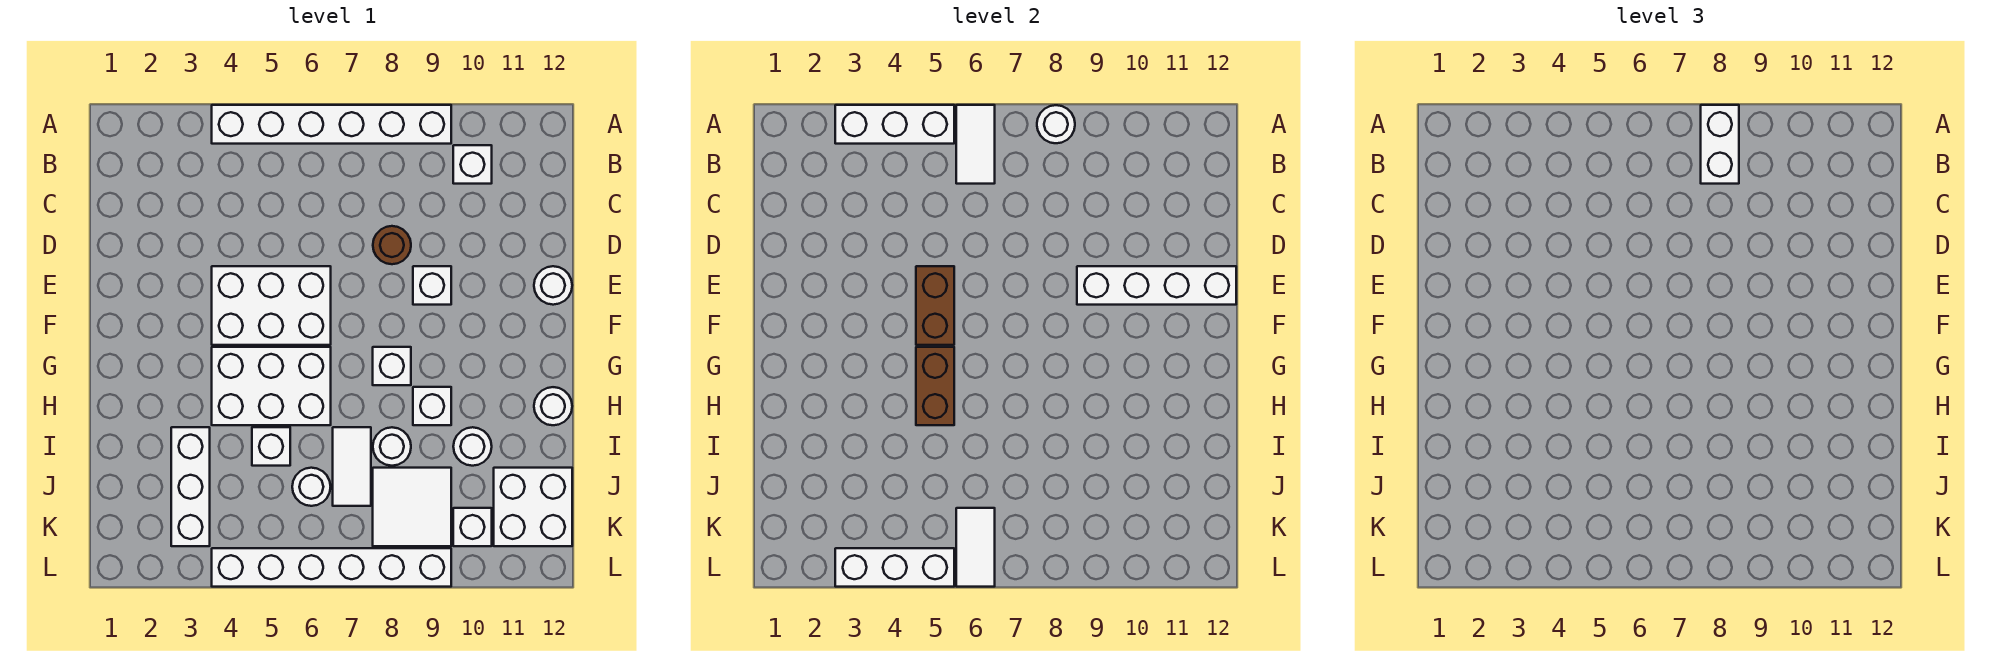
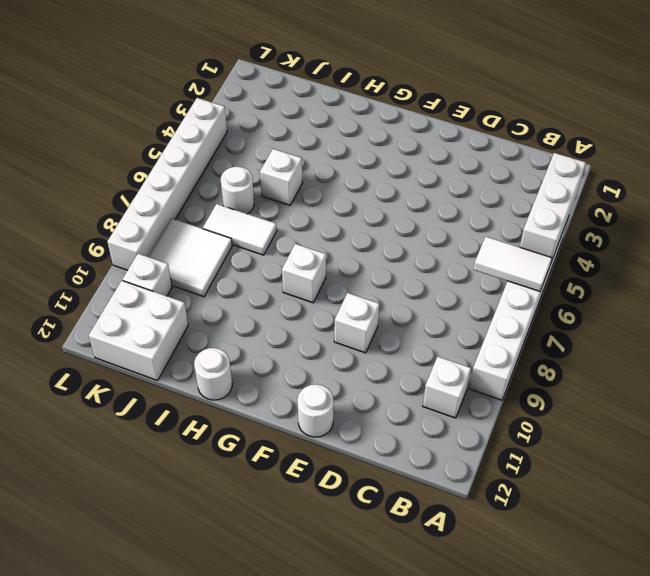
none -> brown 1x1 round brick [373,226,411,264]
none -> white 2x3 brick [212,266,331,345]
none -> white 2x3 brick [212,347,331,425]

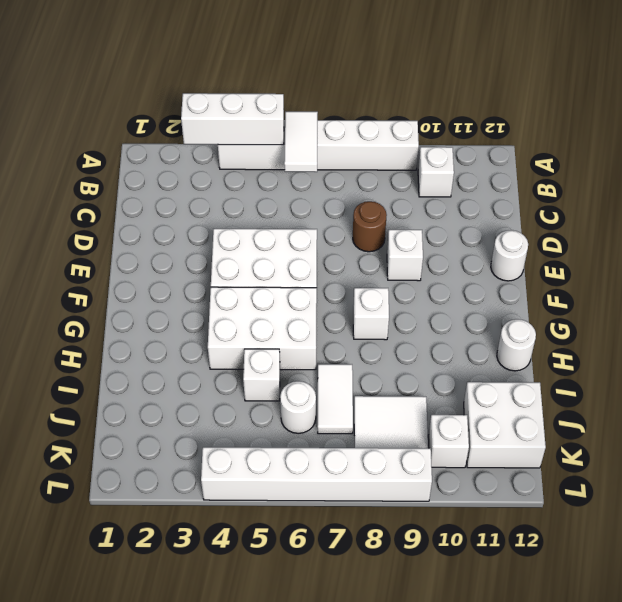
none -> white 1x1 brick [413,387,451,425]
none -> white 1x3 brick [171,427,210,546]
none -> white 1x1 round brick [373,427,411,466]

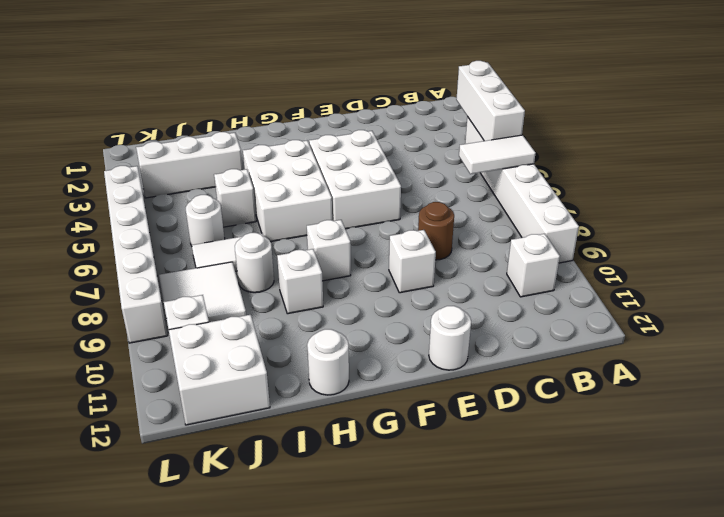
none -> white 1x1 round brick [453,427,492,466]
none -> white 1x1 round brick [1037,105,1075,143]
none -> brown 1x2 brick [916,266,954,345]

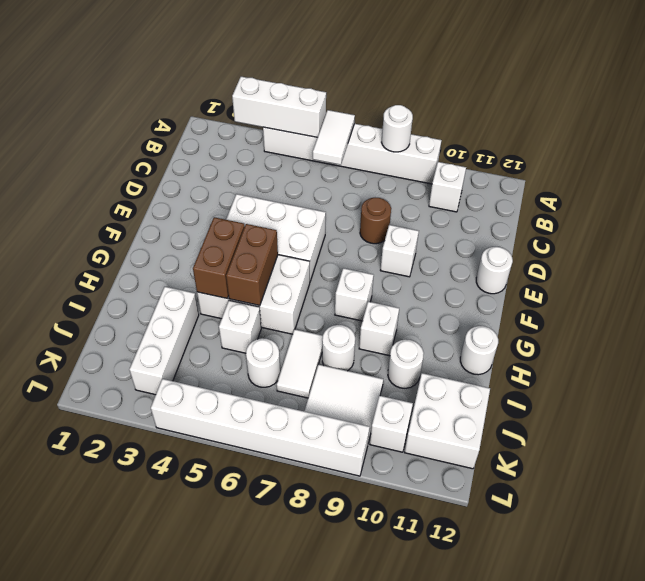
brown 1x2 brick [193,217,245,298] -> brown 1x2 brick moved to [916,266,954,345]
none -> white 1x4 brick [1077,266,1236,305]
none -> white 1x2 tile [956,508,995,587]
none -> white 1x3 brick [835,548,954,587]

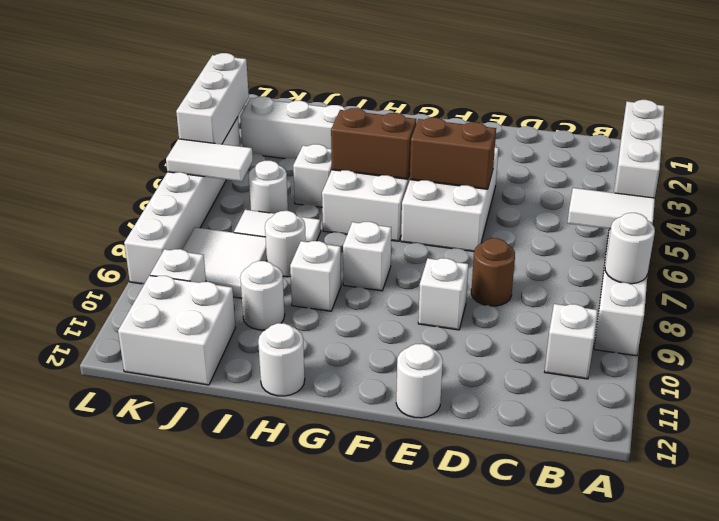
none -> white 1x4 brick [1077,266,1236,305]
none -> white 1x2 brick [1701,105,1739,184]

